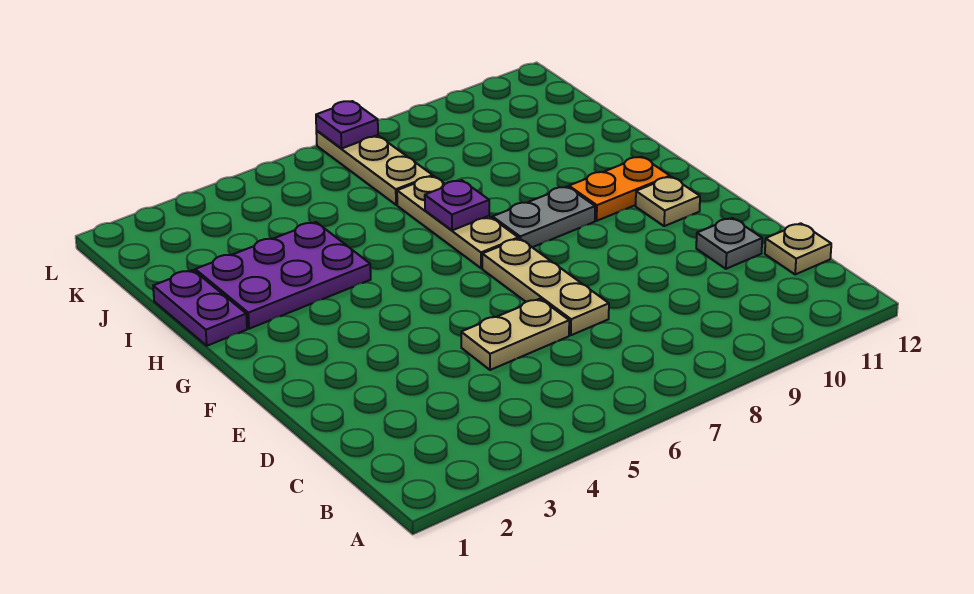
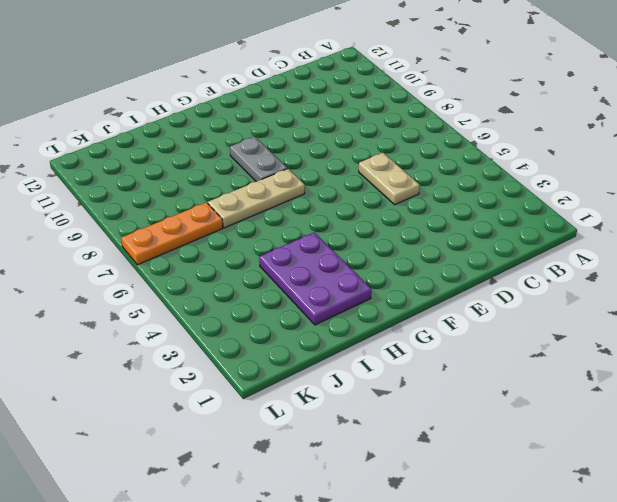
orange 1x3 plate [121,202,223,265] -> tan 1x3 plate [316,131,433,205]
none -> tan 1x1 plate [765,223,831,274]
none -> tan 1x3 plate [482,238,609,335]
none -> grey 1x1 plate [696,218,762,269]

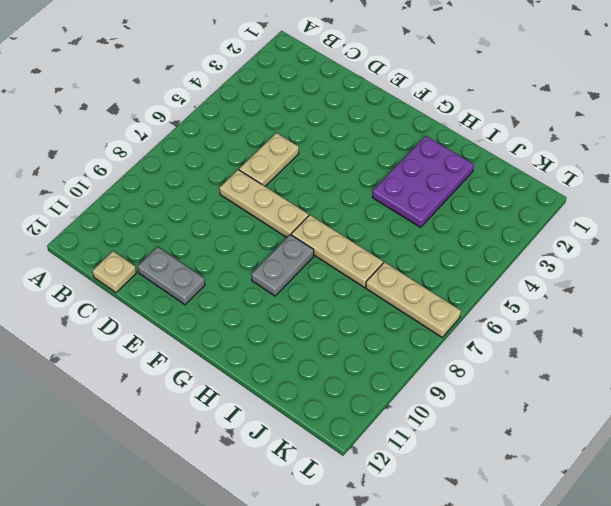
grey 1x2 plate [138,247,205,305] -> grey 1x1 plate [696,218,762,269]
none -> tan 1x1 plate [636,177,700,226]
none -> orange 1x2 plate [569,157,670,221]
none -> purple 1x2 plate [153,270,247,346]

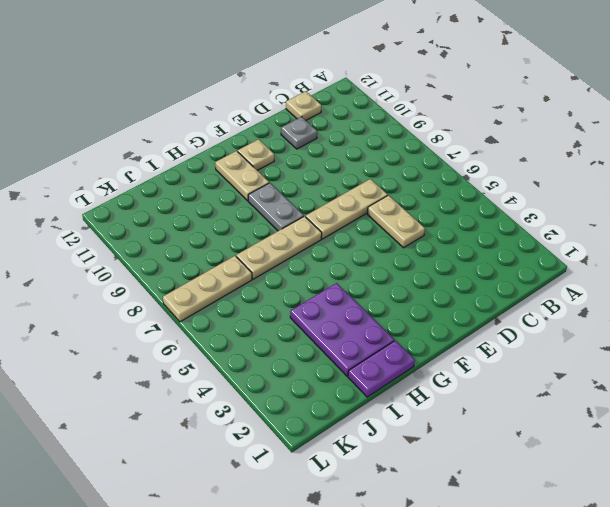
tan 1x2 plate [215,151,269,201] -> orange 1x2 plate [569,157,670,221]
none -> purple 1x1 plate [425,180,489,230]
none -> purple 1x1 plate [316,101,378,148]

